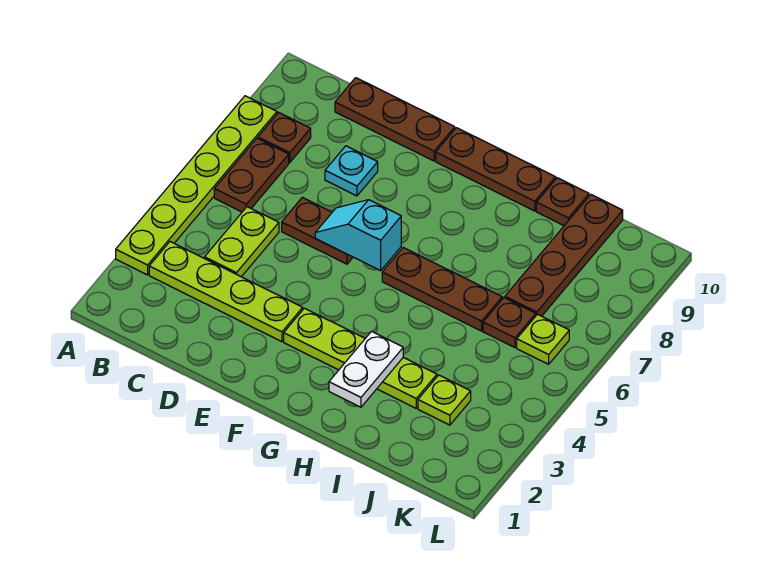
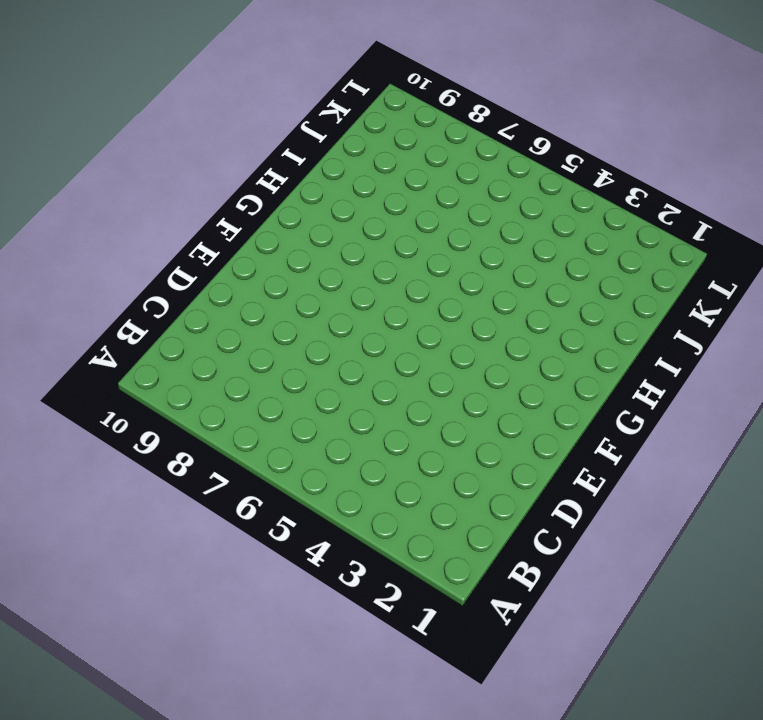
none -> lime 1x6 plate [116,96,277,275]
none -> lime 1x4 plate [149,242,303,342]
none -> brown 1x2 plate [214,138,289,212]

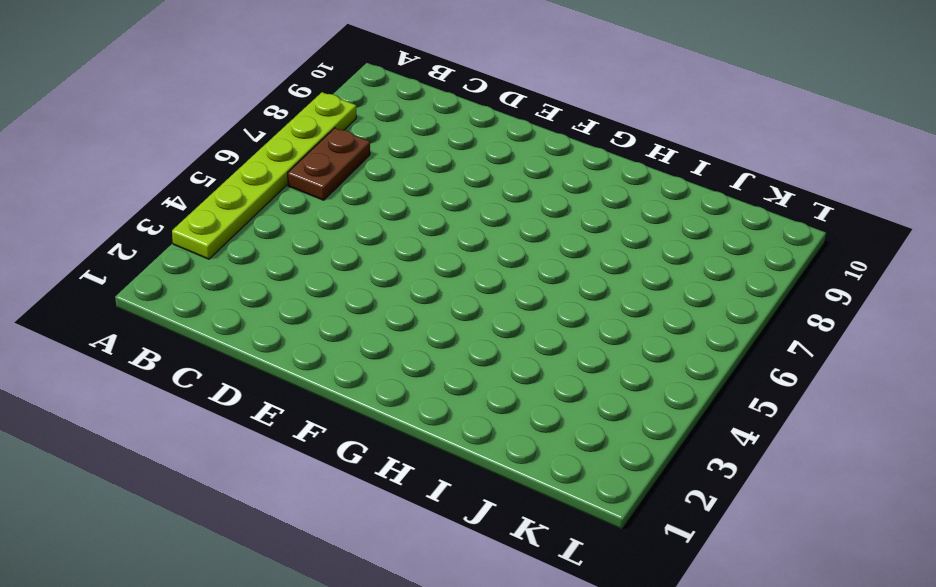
none -> lime 1x4 plate [149,242,303,342]
none -> brown 1x1 plate [258,112,311,163]
none -> lime 1x2 plate [205,207,279,277]

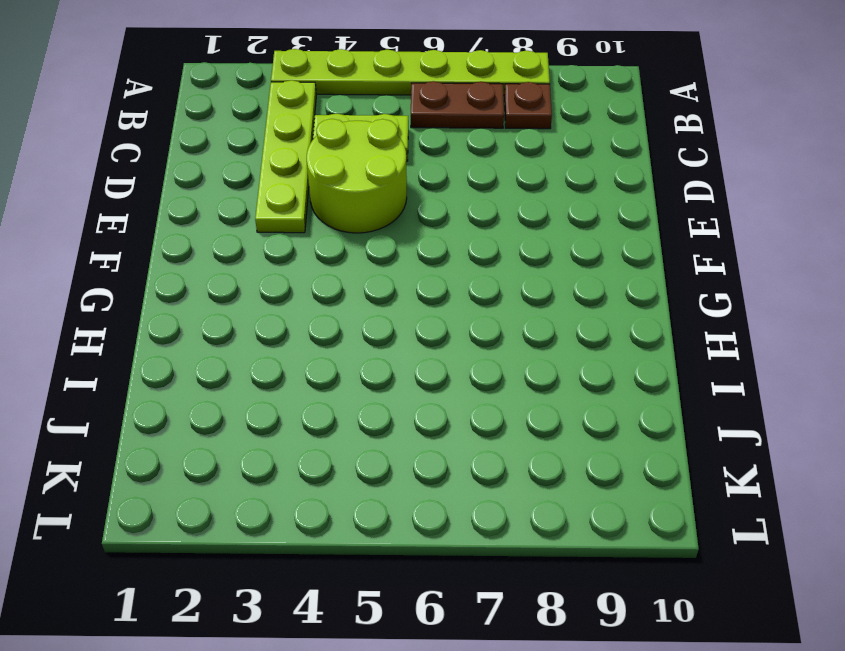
lime 2x2 round brick [307,119,407,233] -> none
none -> brown 1x3 plate [335,78,455,161]
none -> brown 1x2 plate [282,197,353,264]
none -> cyan 1x1 plate [325,146,378,196]

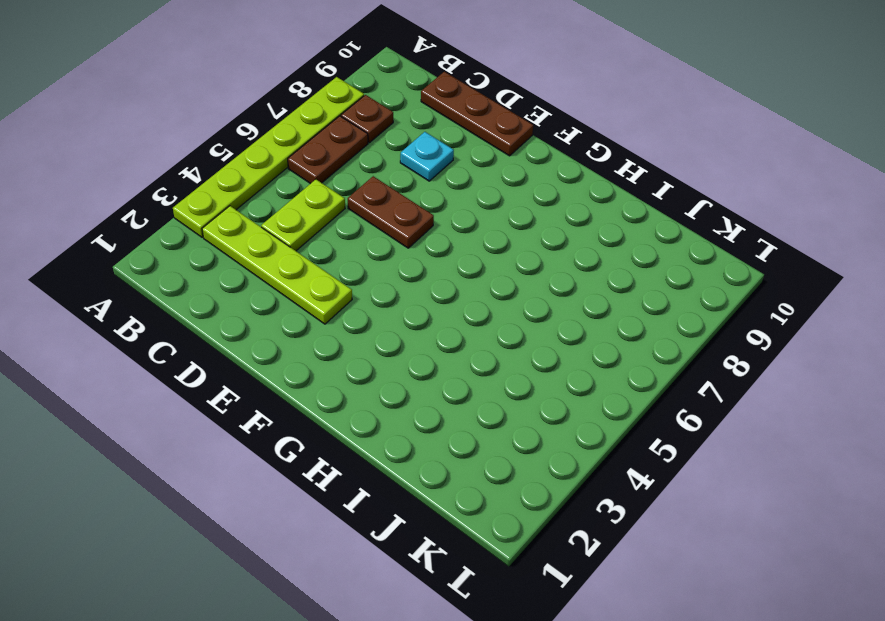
none -> lime 1x4 plate [284,308,437,408]
none -> brown 1x3 plate [436,128,556,211]
none -> brown 1x3 plate [382,248,502,331]

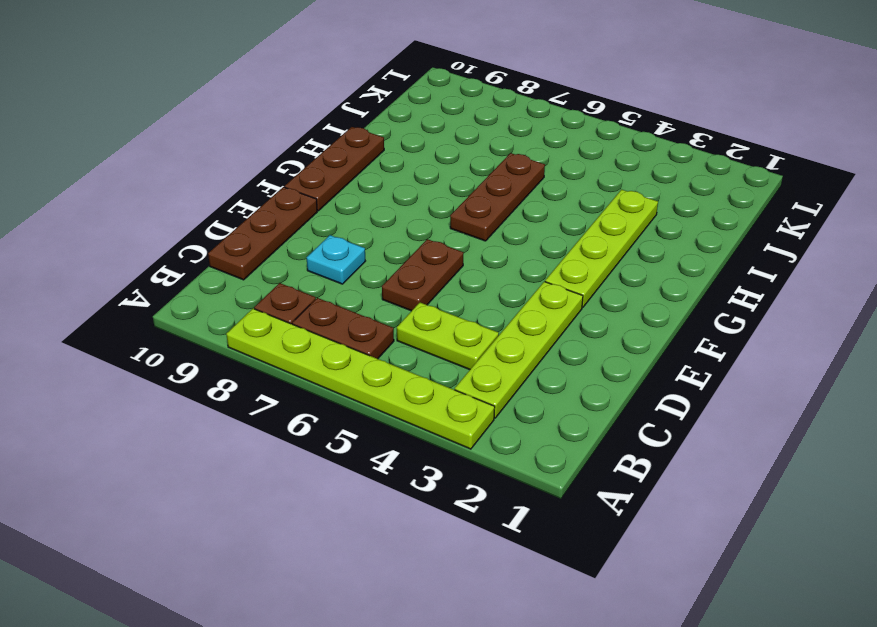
none -> brown 1x1 plate [536,178,589,226]
none -> lime 1x1 plate [418,375,471,425]
none -> brown 1x1 plate [483,298,536,348]

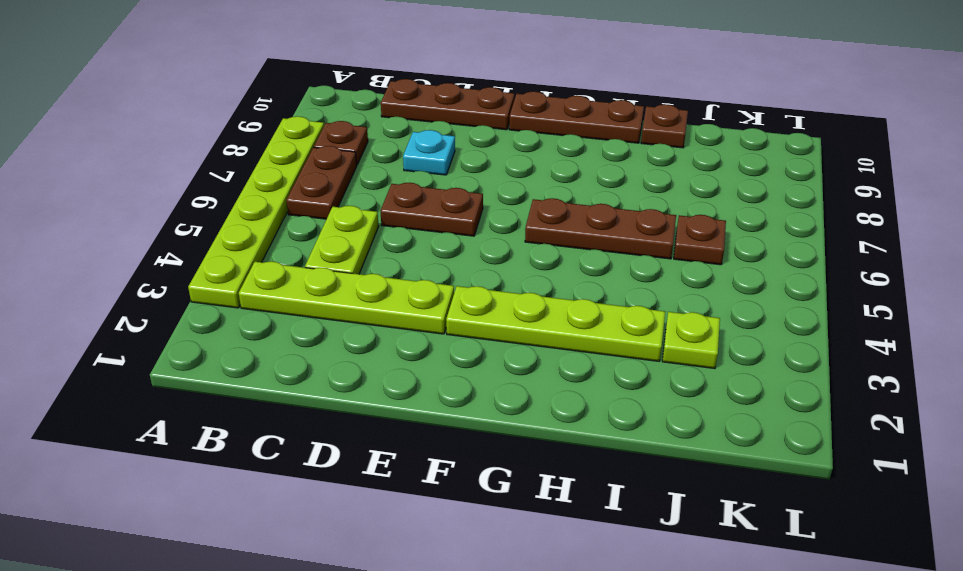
none -> brown 1x4 plate [505,195,623,316]
none -> lime 1x1 plate [517,314,569,364]
none -> cyan 1x2 slope [315,200,401,271]

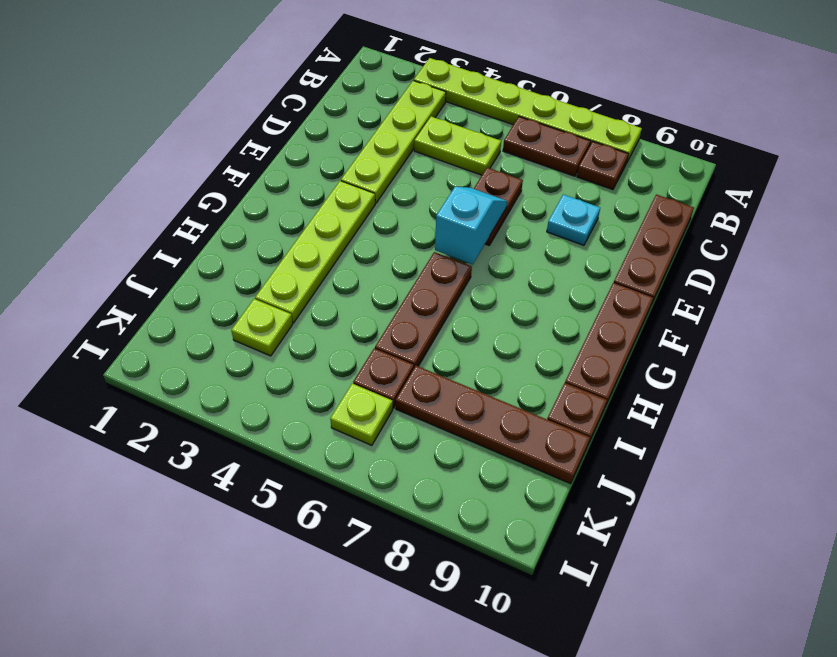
none -> white 1x2 plate [329,331,403,407]

